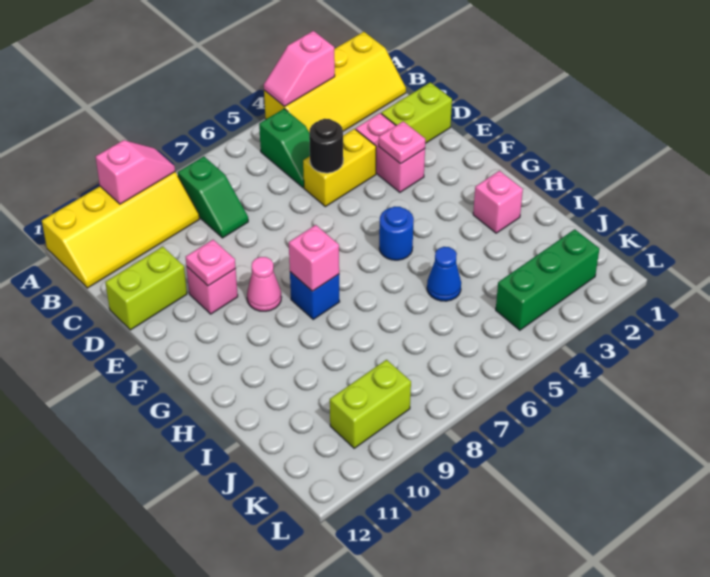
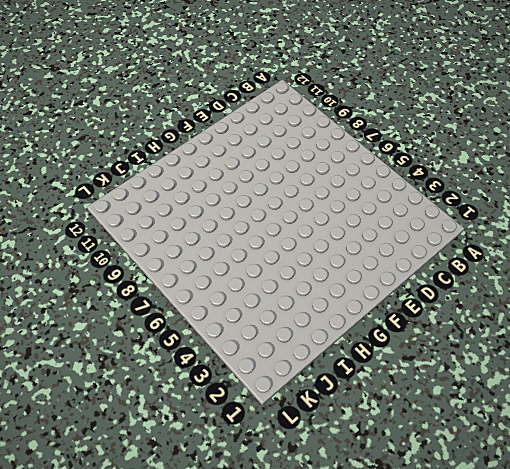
none -> yellow 2x4 slope [264,32,406,131]
none -> yellow 2x4 slope [42,172,199,288]
none -> green 1x2 slope [259,109,310,188]

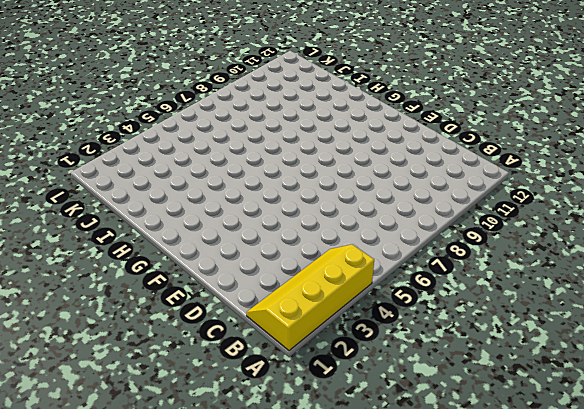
none -> yellow 2x4 slope [42,172,199,288]
none -> green 1x2 slope [259,109,310,188]
none -> green 1x2 slope [178,156,248,238]

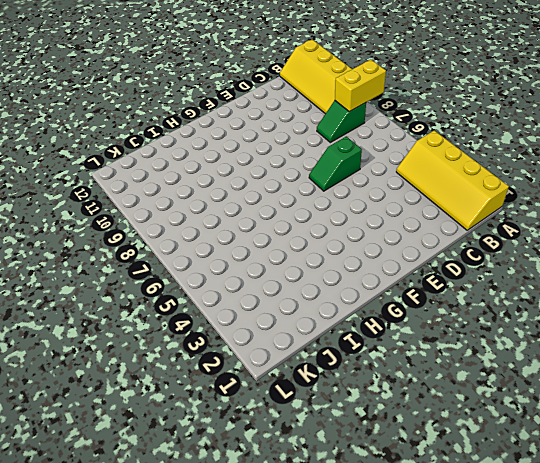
yellow 1x2 brick [335,60,386,112] -> yellow 1x2 brick turned to [303,129,376,207]
green 1x2 slope [309,136,362,191] -> green 1x2 slope moved to [259,109,310,188]
none -> lime 1x2 brick [381,82,452,143]
none -> pink 1x2 brick [356,113,425,192]
none -> lime 1x2 brick [105,247,187,330]

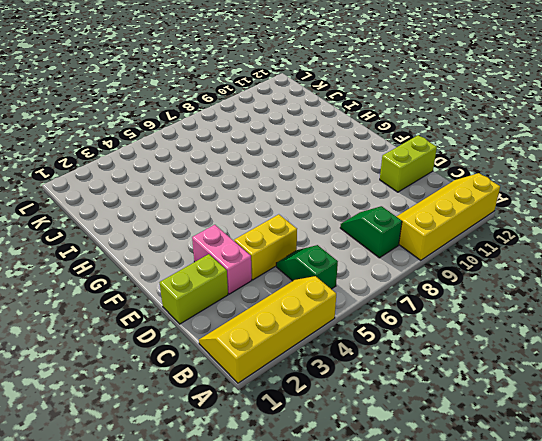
none -> pink 1x1 brick [187,267,238,314]
none -> pink 1x1 cone [247,257,281,311]
none -> blue 1x1 round brick [379,206,414,260]

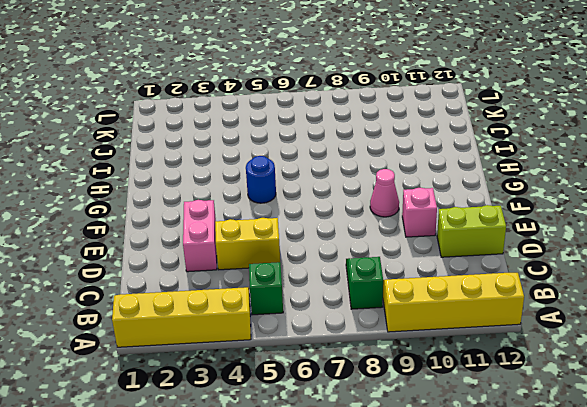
none -> lime 1x2 brick [381,82,452,143]
none -> blue 1x1 brick [290,272,340,319]
none -> pink 1x1 brick [473,171,523,233]

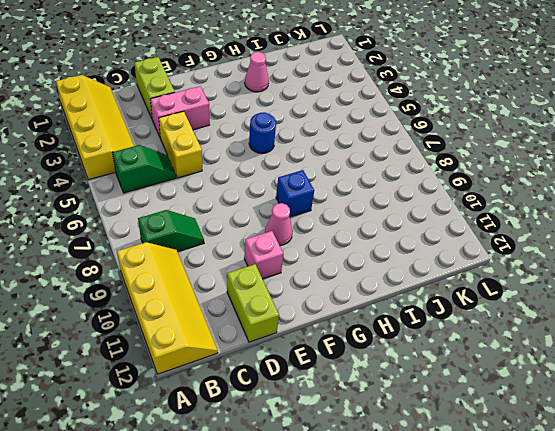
pink 1x1 cone [245,52,269,92] -> pink 1x1 brick [473,171,523,233]
none -> blue 1x1 cone [427,247,461,301]
none -> green 1x3 brick [496,229,599,330]
none -> lime 1x2 brick [330,360,411,448]

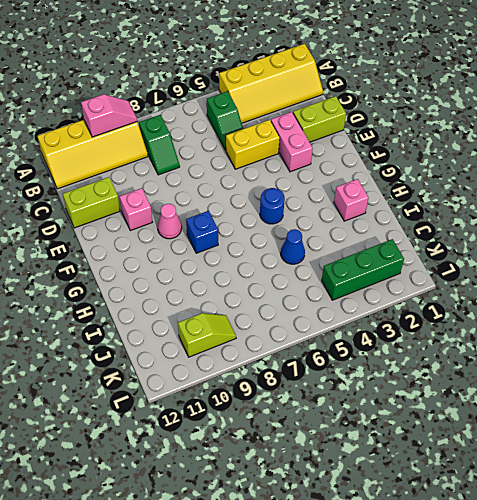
lime 1x2 slope [178,313,236,357] -> lime 1x2 brick [330,360,411,448]
none -> pink 1x2 slope [264,31,335,106]
none -> black 1x1 round brick [309,119,343,173]
none -> pink 1x1 plate [379,121,425,164]

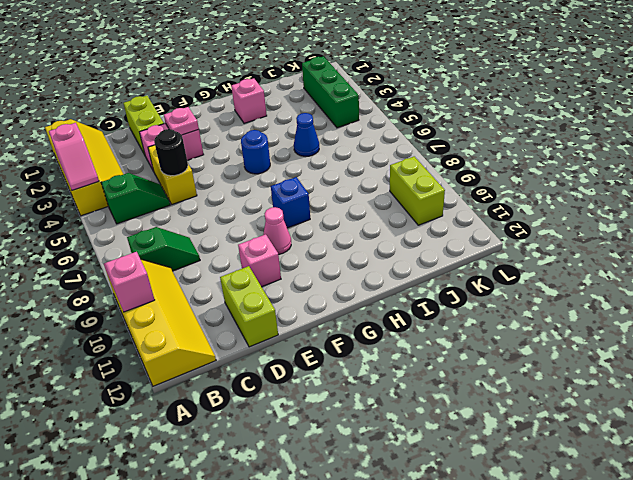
none -> pink 1x1 plate [186,240,236,286]
none -> pink 1x1 brick [289,225,339,291]

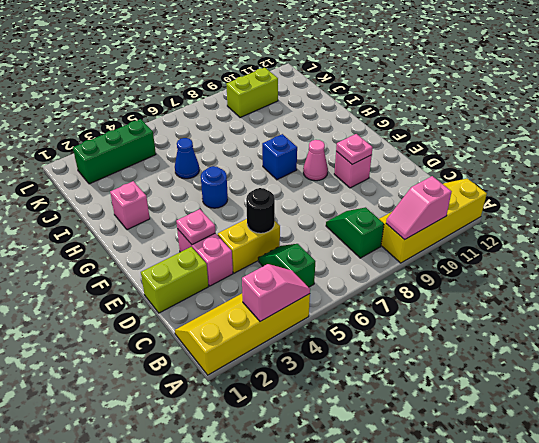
none -> lime 1x2 brick [105,247,187,330]
none -> pink 1x1 brick [289,225,339,291]

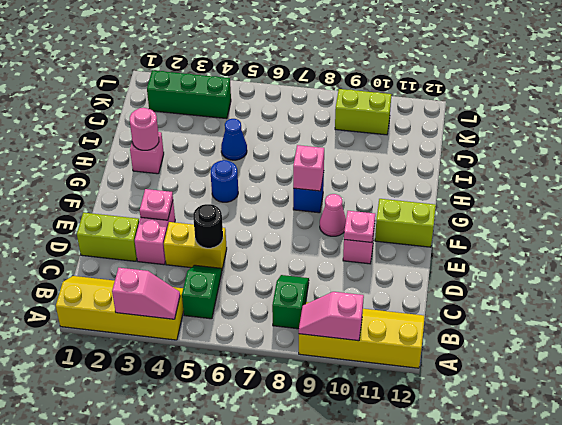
lime 1x2 brick [375,199,436,247] -> lime 1x2 brick moved to [105,247,187,330]
pink 1x1 round brick [130,108,159,150] -> none

